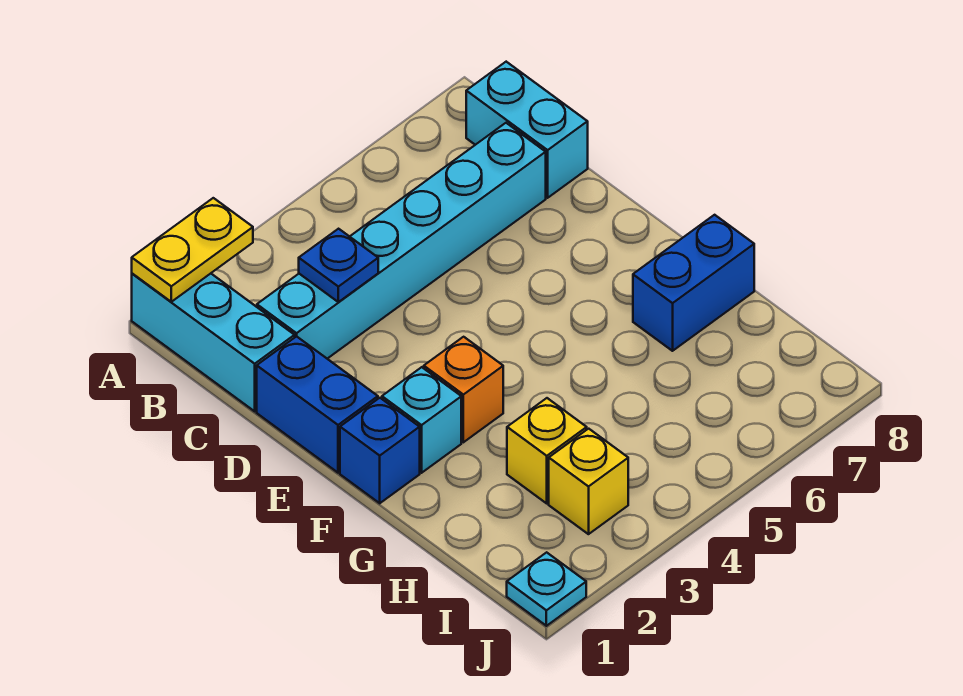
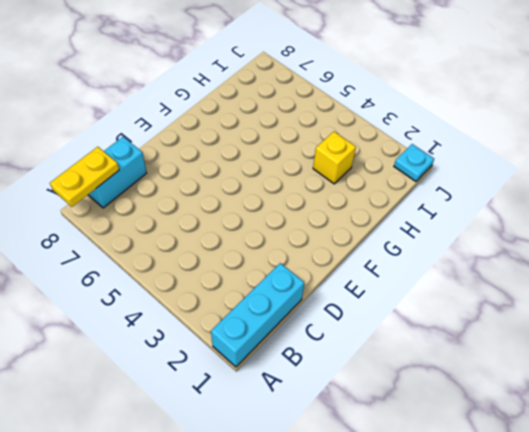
yellow 1x2 plate [50,147,119,207] -> yellow 1x2 plate turned to [132,198,253,302]
none -> cyan 1x6 brick [257,123,546,359]
none -> blue 1x2 brick [257,336,378,473]
none -> blue 1x1 brick [340,398,420,503]

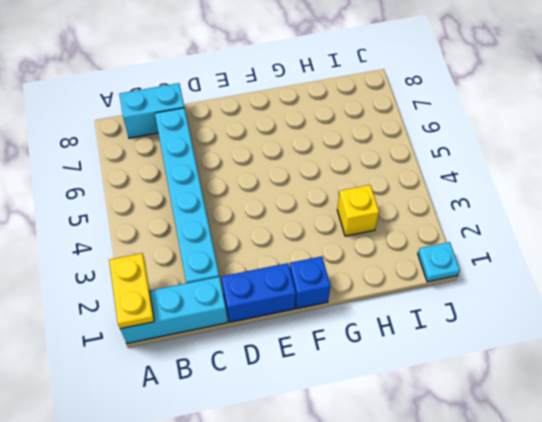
none -> cyan 1x1 brick [382,367,461,473]
none -> orange 1x1 brick [424,337,503,442]
none -> blue 1x2 brick [633,215,754,351]

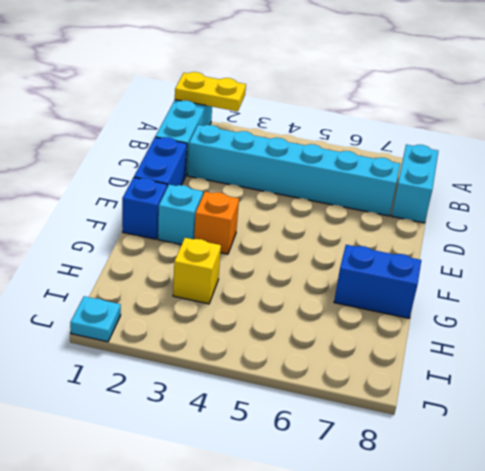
none -> yellow 1x1 brick [549,429,628,534]
none -> blue 1x1 plate [299,229,378,302]

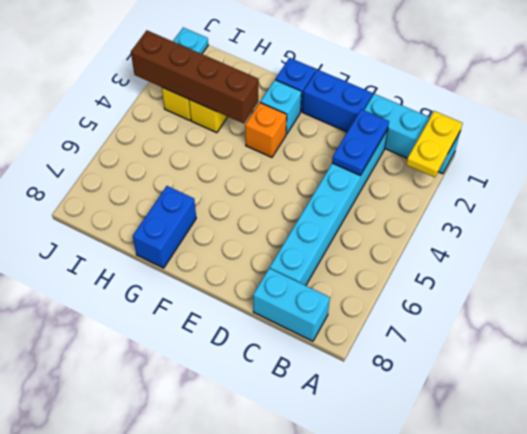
blue 1x2 plate [332,109,389,175] -> blue 1x1 plate [299,229,378,302]
brown 1x4 brick [131,31,258,123] -> none

